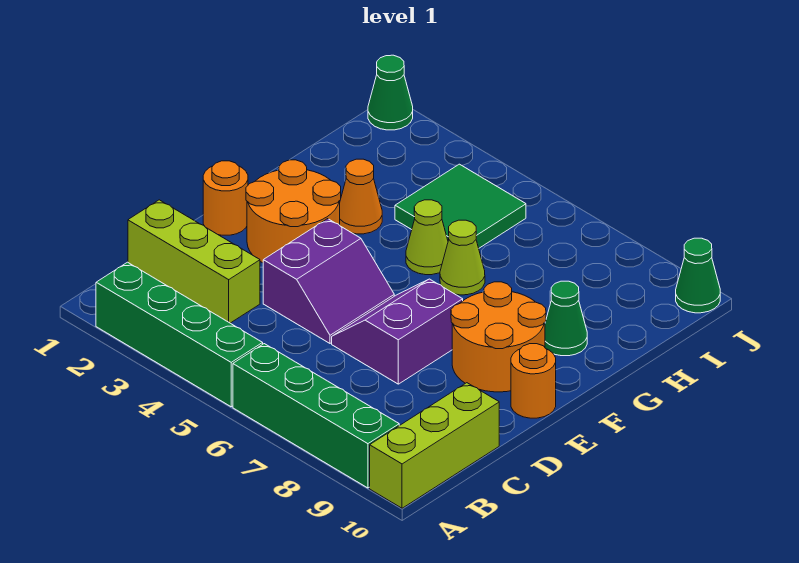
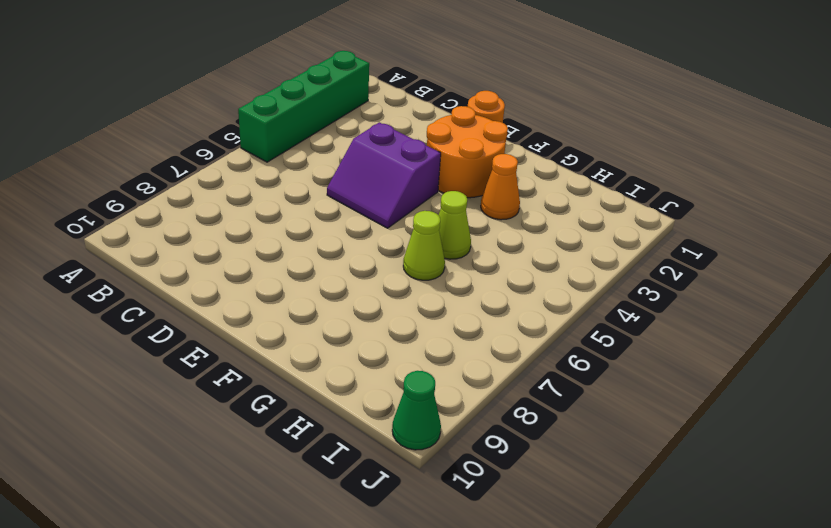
none -> green 1x4 brick [233,344,399,488]
none -> lime 1x3 brick [370,383,499,508]
none -> lime 1x3 brick [128,200,260,323]

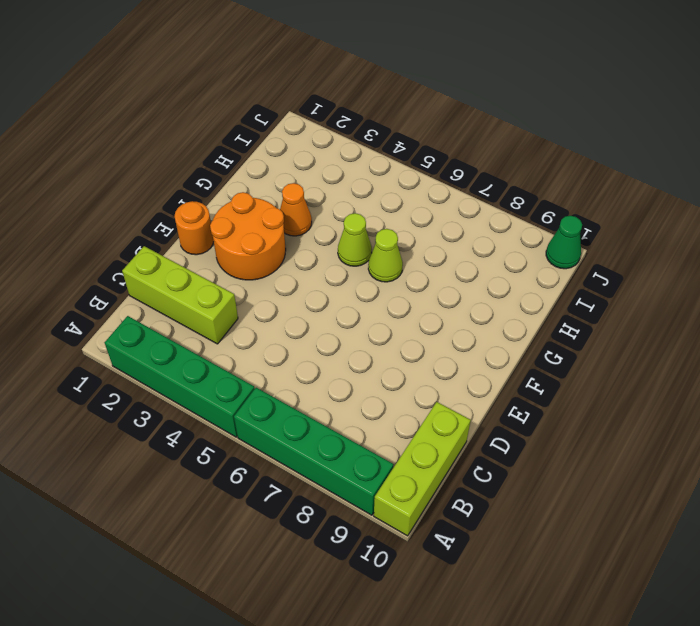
none -> purple 2x2 slope [263,219,394,343]
none -> purple 2x2 slope [332,279,463,384]
none -> orange 2x2 round brick [451,282,546,392]

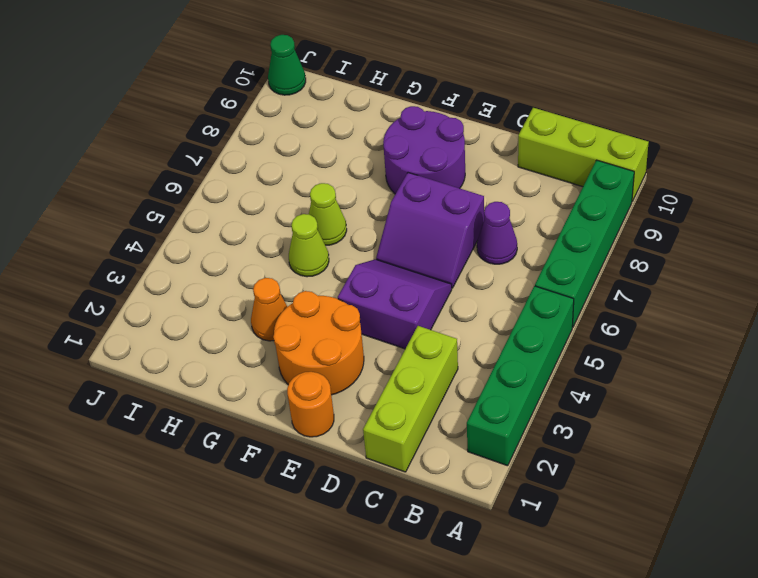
purple 1x1 cone [477,202,517,264] -> none
purple 2x2 round brick [383,106,465,194] -> orange 2x2 round brick [451,282,546,392]
none -> orange 1x1 round brick [511,344,556,418]
none -> green 1x1 cone [545,281,587,356]
none -> green 2x2 tile [395,164,526,248]

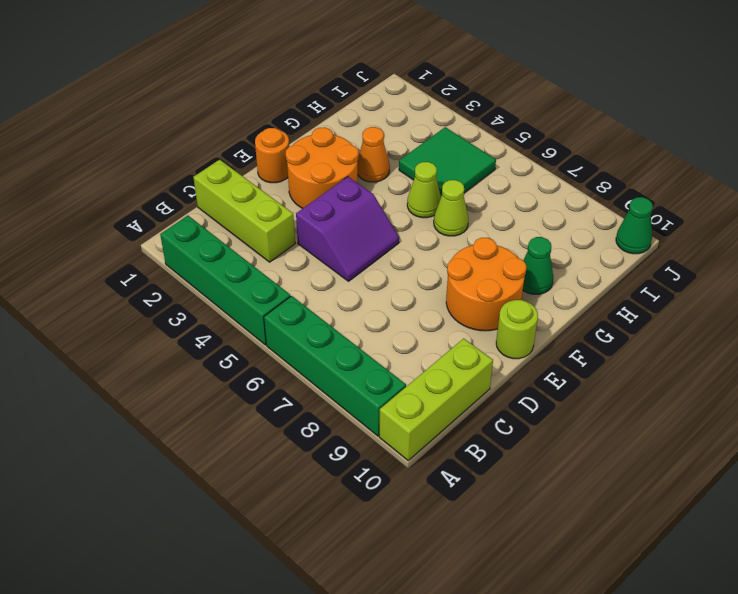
lime 1x1 round brick [496,300,538,359] -> orange 1x1 round brick [511,344,556,418]
none -> purple 2x2 slope [332,279,463,384]
none -> green 1x1 cone [368,55,413,130]

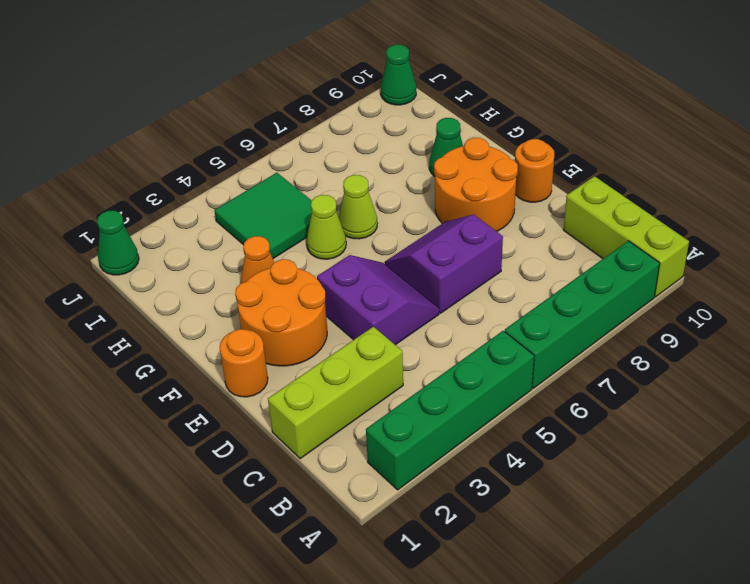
purple 2x2 slope [384,214,503,313] -> purple 2x2 slope turned to [332,279,463,384]

